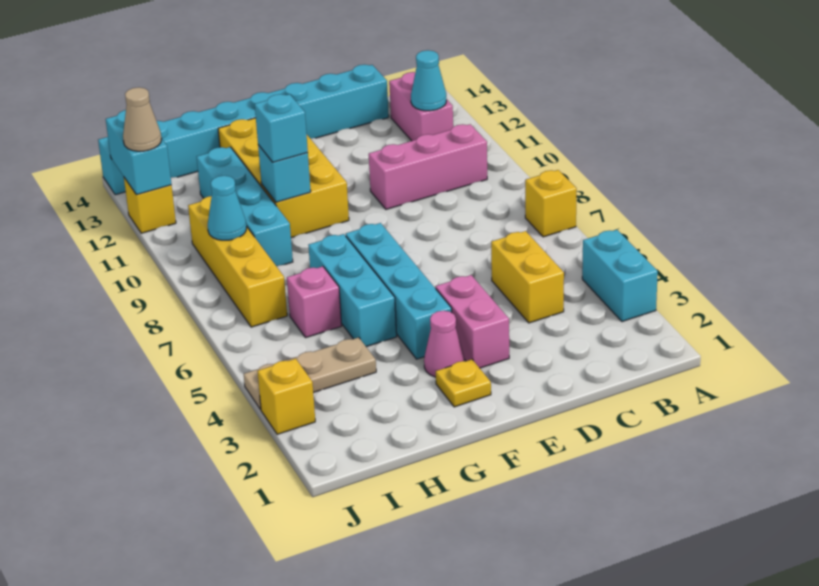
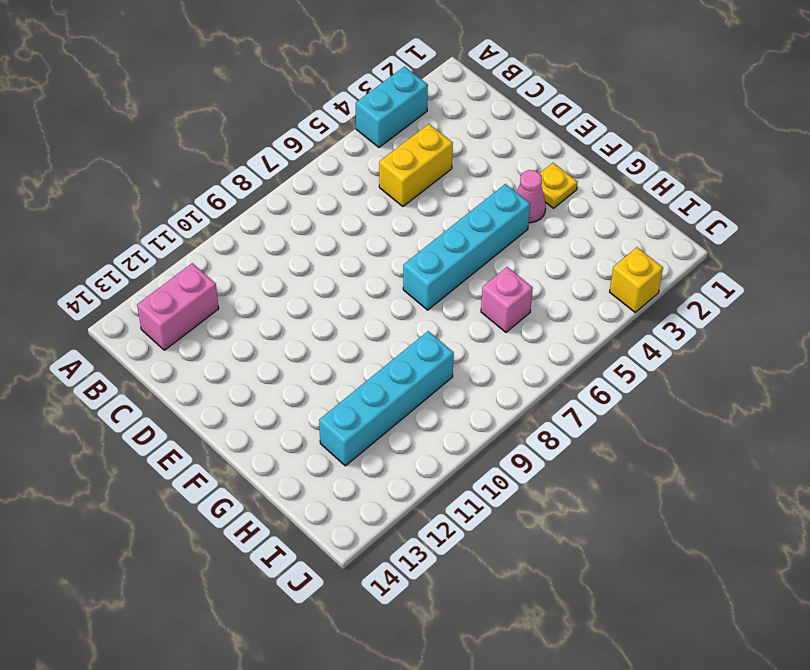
none -> yellow 1x1 brick [525,170,577,237]
none -> pink 1x3 brick [369,124,487,209]
none -> cyan 1x8 brick [98,65,389,195]

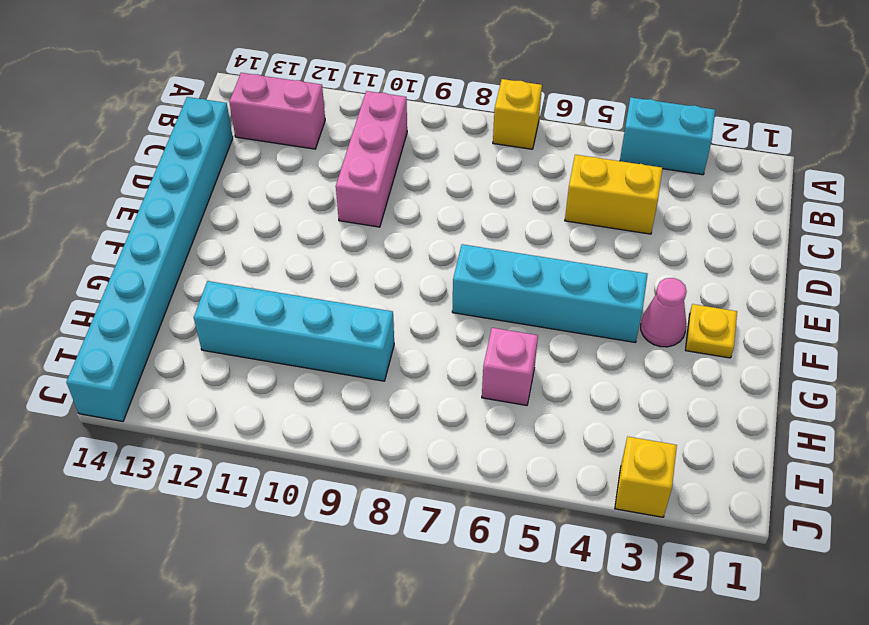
none -> pink 1x2 brick [436,275,509,368]
none -> yellow 2x4 brick [218,118,349,238]
none -> cyan 1x3 brick [308,234,397,347]

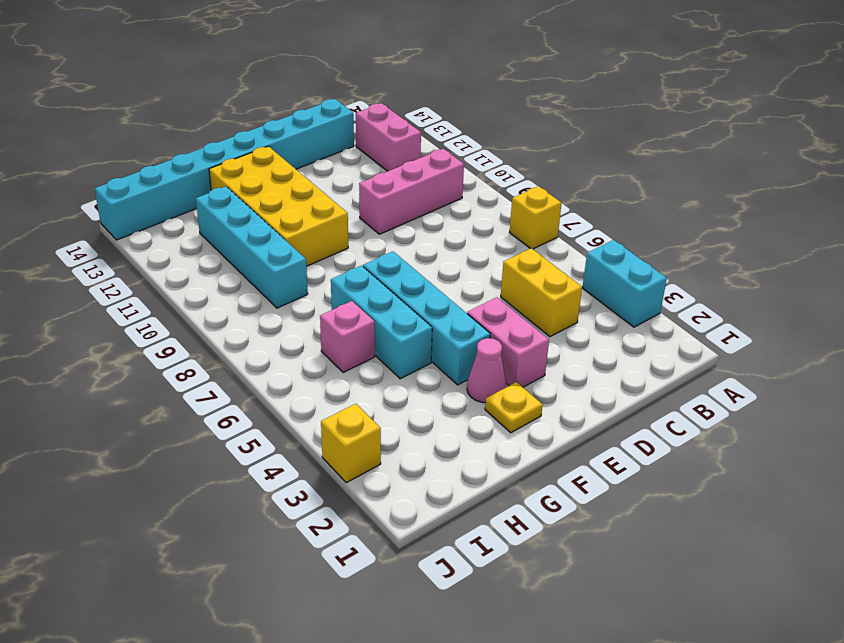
none -> tan 1x3 plate [244,337,376,410]
none -> yellow 1x4 brick [188,196,287,327]
none -> yellow 1x1 brick [124,178,176,233]

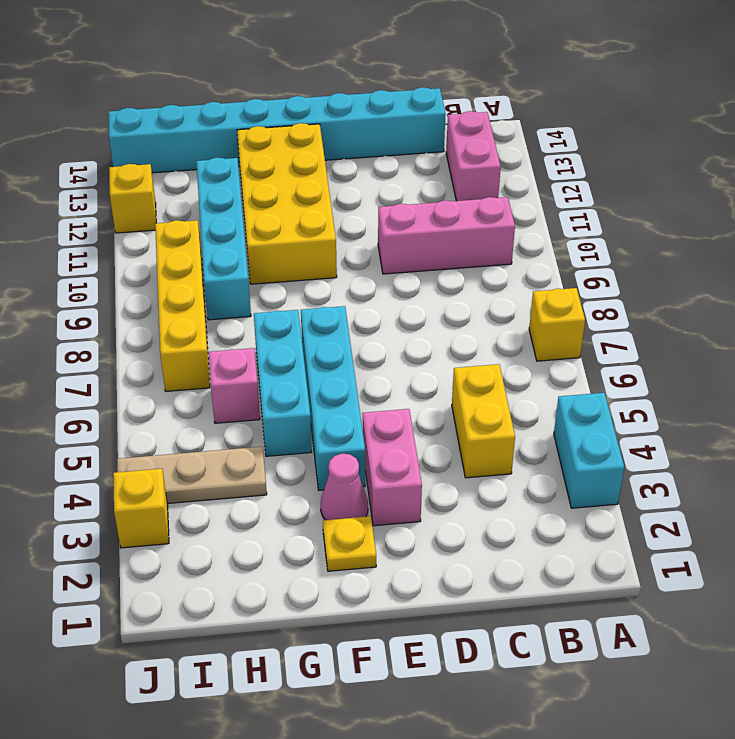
none -> cyan 1x1 cone [411,50,446,111]
none -> cyan 1x1 brick [258,145,311,202]
none -> cyan 1x1 cone [208,176,247,240]

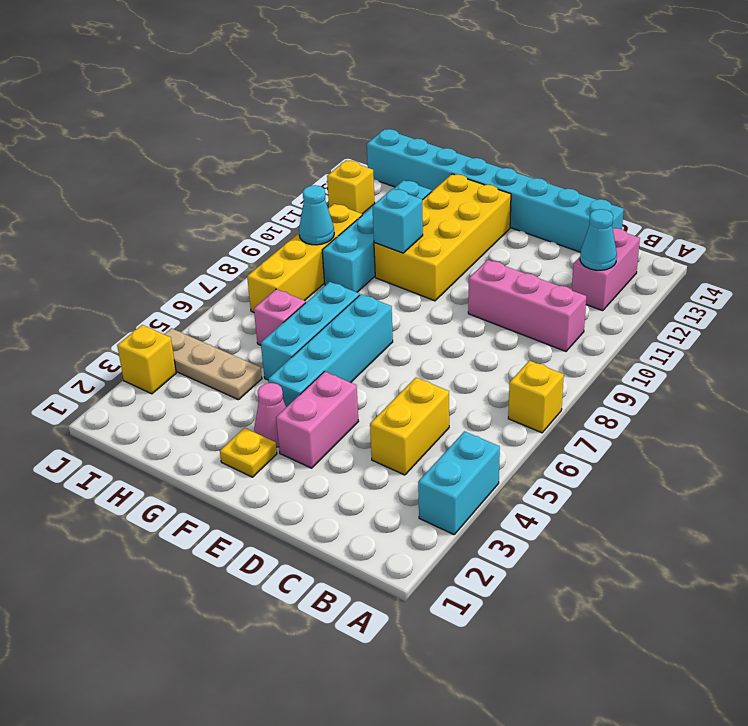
none -> cyan 1x2 brick [106,110,171,195]
none -> cyan 1x1 brick [255,94,308,162]
none -> tan 1x1 cone [123,87,161,151]

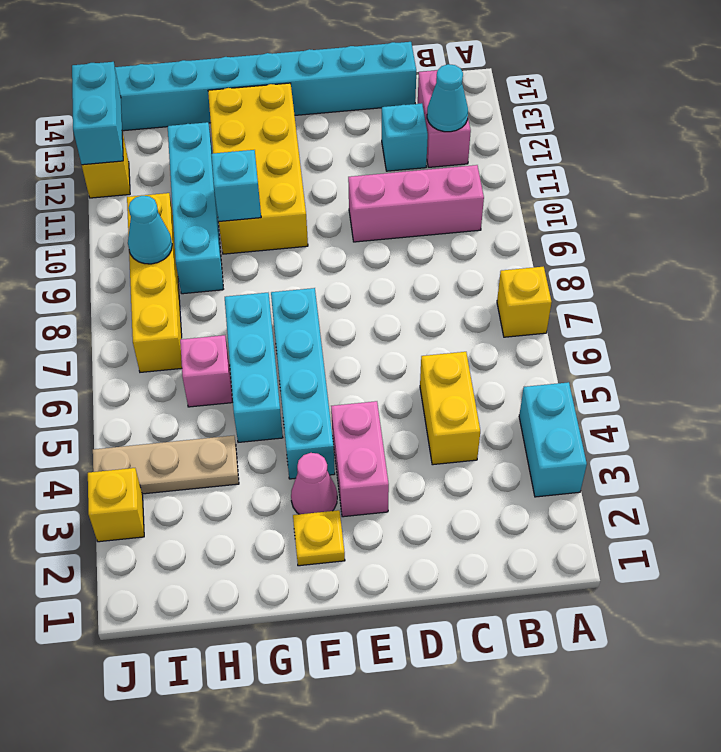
cyan 1x1 brick [382,103,428,171] -> cyan 1x1 brick moved to [255,94,308,162]
none -> tan 1x1 cone [123,87,161,151]

